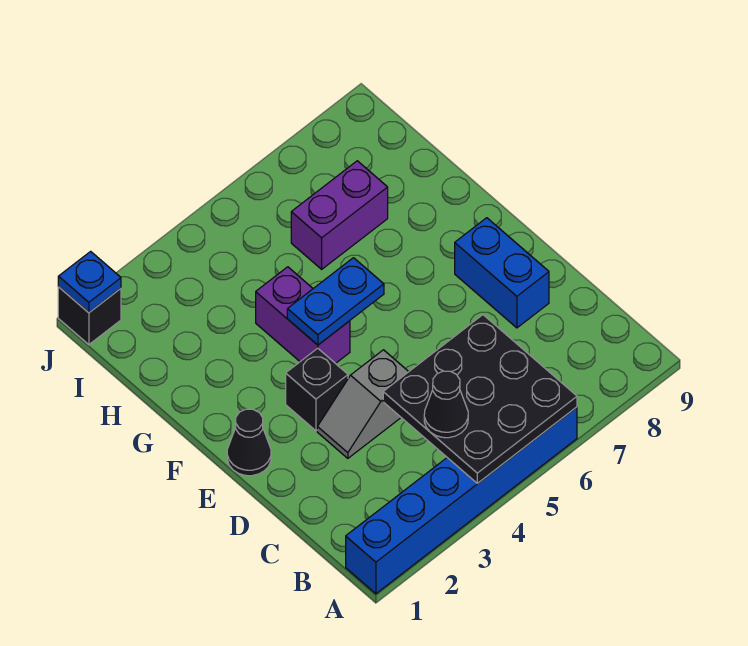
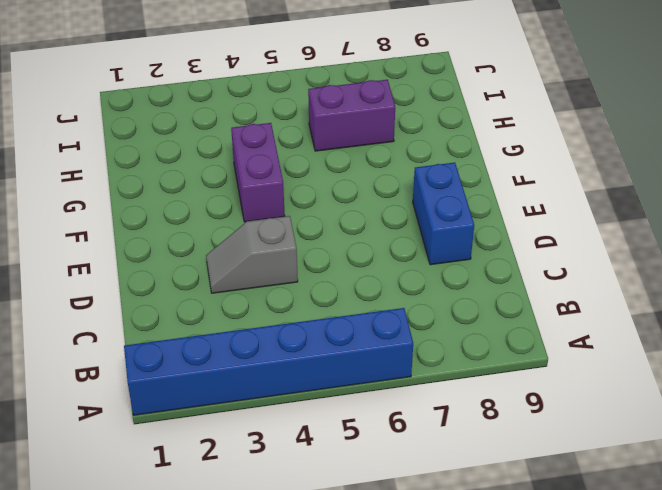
none -> black 1x1 cone [227,409,271,476]
none -> black 1x1 brick [286,348,348,431]
none -> black 1x1 brick [58,287,121,345]

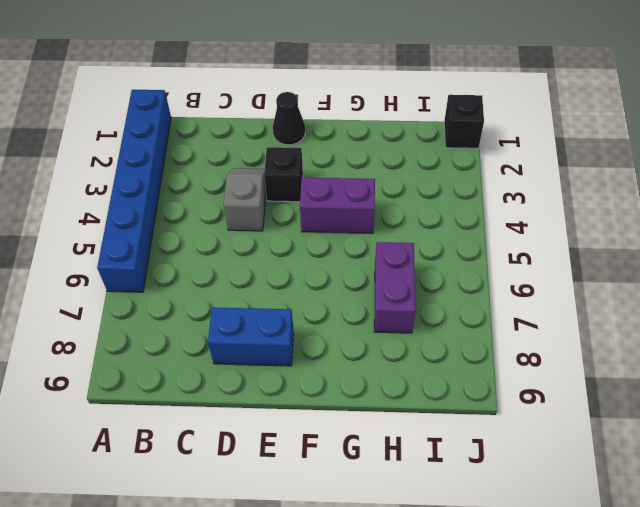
none -> black 3x3 plate [383,315,577,483]
none -> blue 1x2 plate [287,258,384,345]
none -> blue 1x1 plate [58,251,121,313]

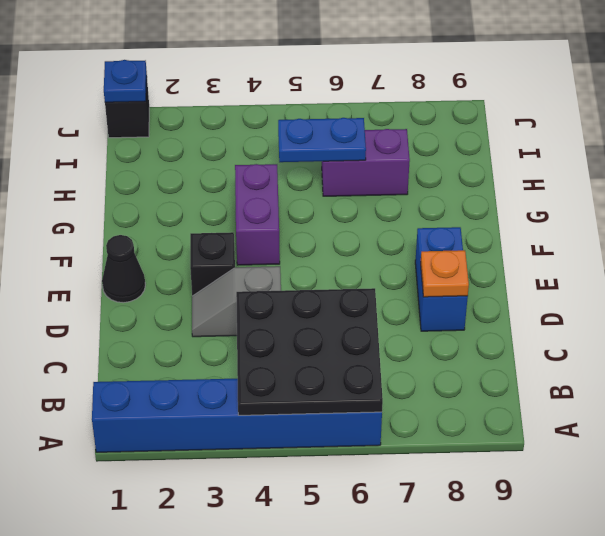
orange 1x1 plate [421,250,469,297] -> none
blue 1x2 plate [278,118,366,162] -> blue 1x2 plate moved to [287,258,384,345]
none -> black 1x1 cone [424,371,468,438]

